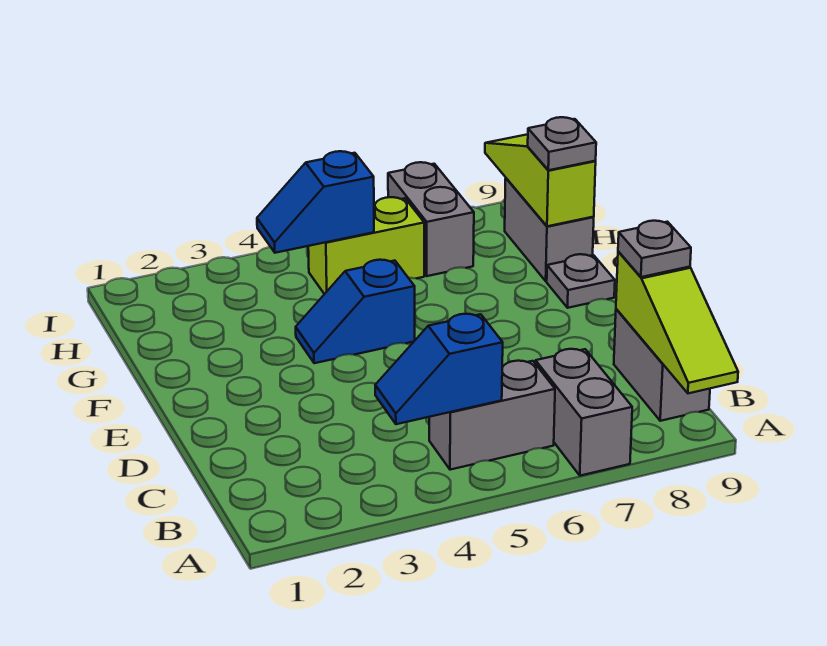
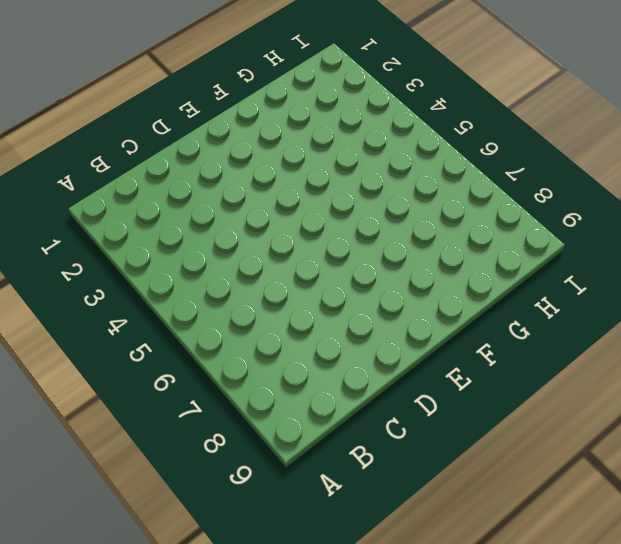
none -> grey 1x2 brick [535,349,632,476]
none -> grey 1x2 brick [429,361,555,470]
none -> grey 1x2 brick [614,309,710,421]

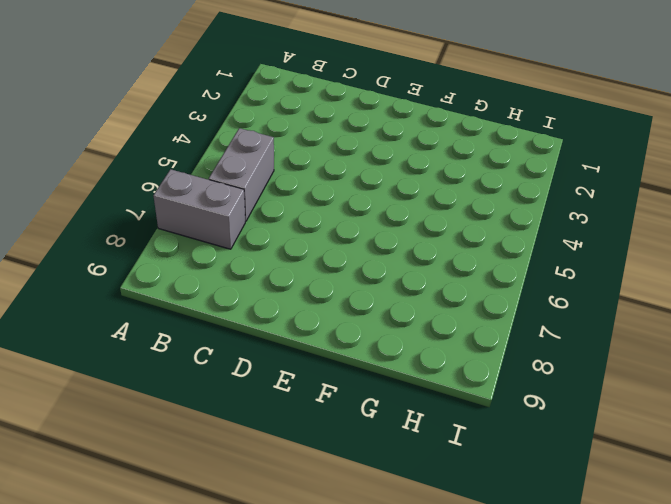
none -> grey 1x2 brick [614,309,710,421]
none -> blue 1x2 slope [296,260,415,363]
none -> grey 1x1 plate [547,254,615,308]

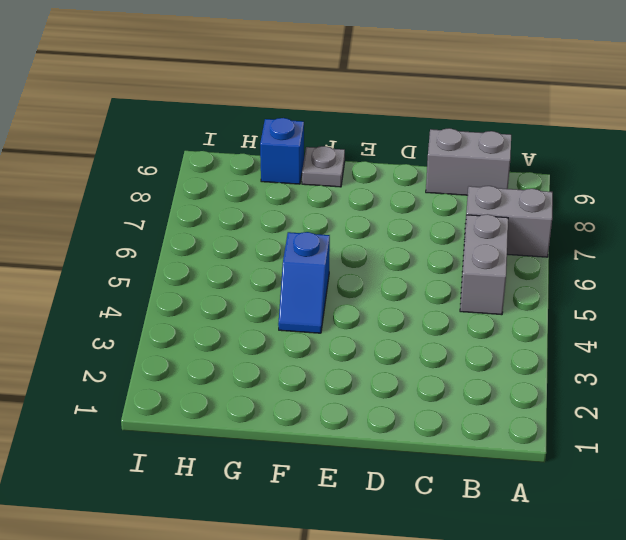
blue 1x1 brick [260,118,304,184] -> grey 1x2 brick [505,178,594,281]
none -> lime 1x2 brick [308,197,424,294]
none -> grey 1x2 brick [388,162,474,276]
none -> lime 1x3 slope [616,251,738,393]

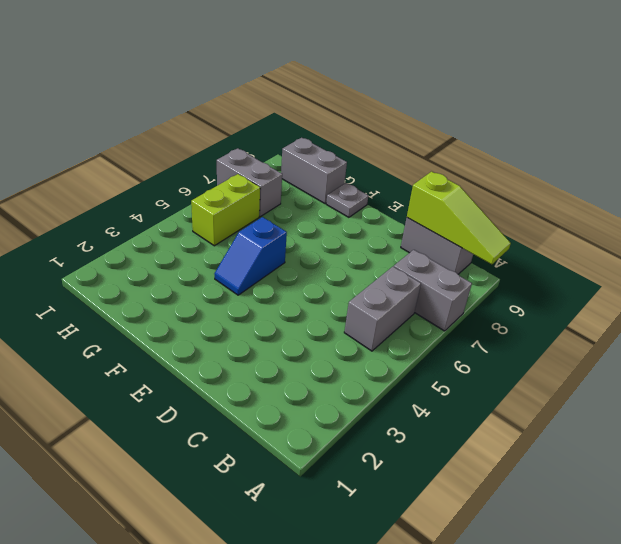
none -> blue 1x2 slope [375,314,503,424]
none -> lime 1x3 slope [485,134,596,226]
none -> blue 1x2 slope [257,151,374,253]

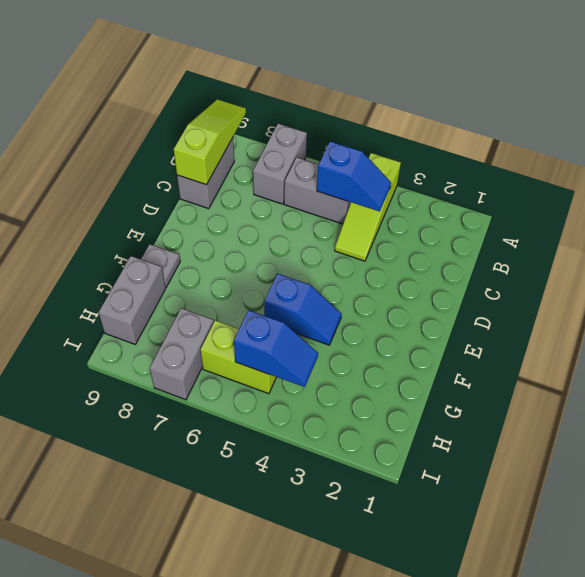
lime 1x3 slope [335,153,401,261] -> lime 1x3 slope moved to [485,134,596,226]
none -> grey 1x1 plate [618,221,691,277]
none -> grey 1x1 plate [528,117,596,170]

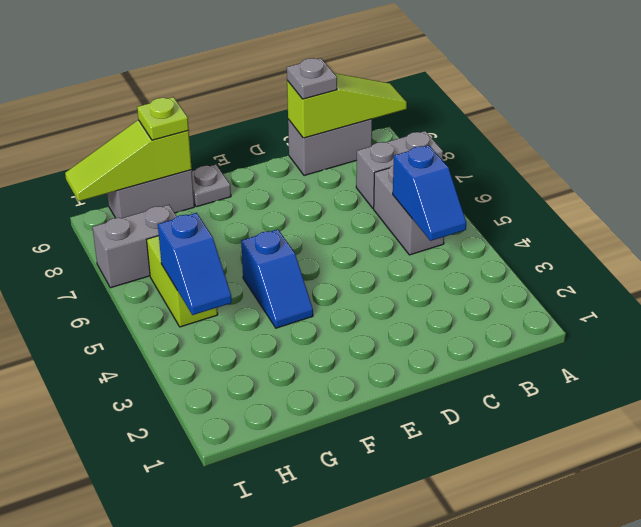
lime 1x1 plate [137,97,189,140] -> grey 1x1 plate [528,117,596,170]

